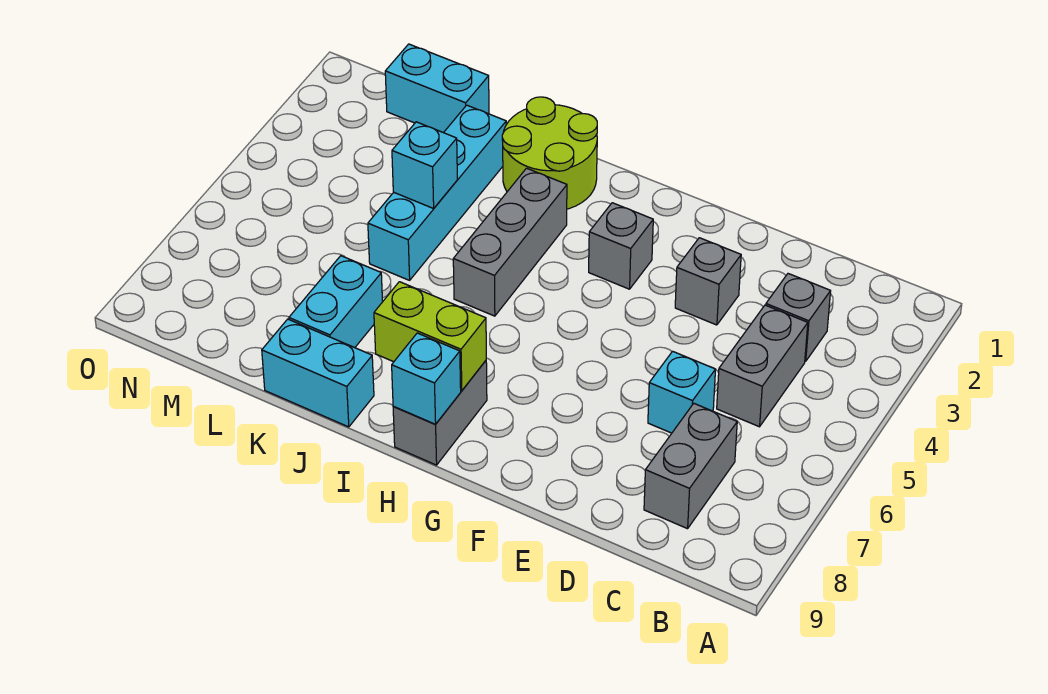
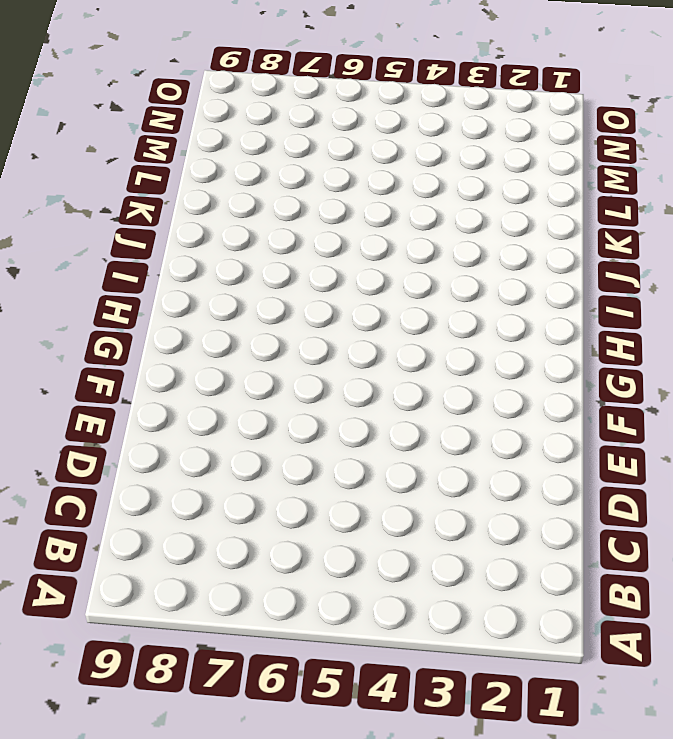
none -> grey 1x1 brick [766,274,831,361]
none -> grey 1x2 brick [717,305,808,427]
none -> grey 1x2 brick [644,404,737,529]

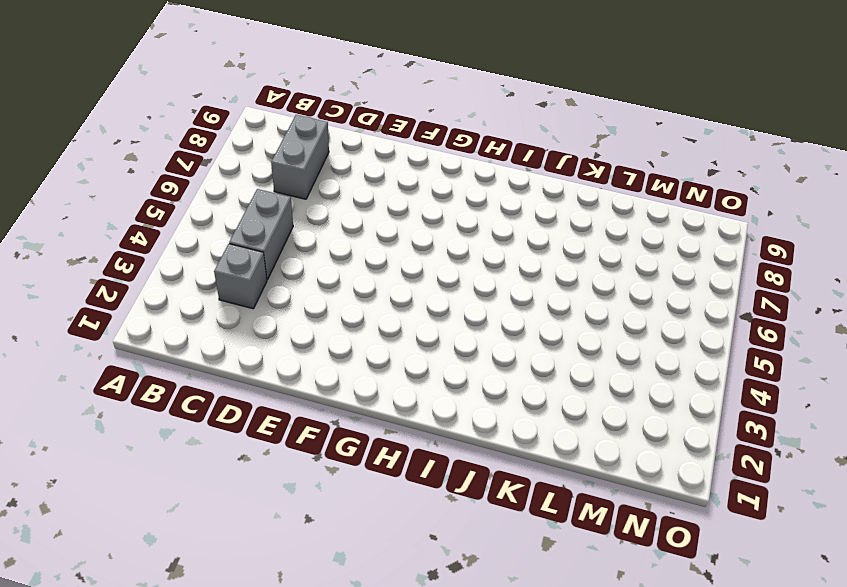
none -> cyan 1x1 brick [648,351,716,433]
none -> grey 1x1 brick [675,238,741,325]
none -> grey 1x1 brick [589,203,653,289]

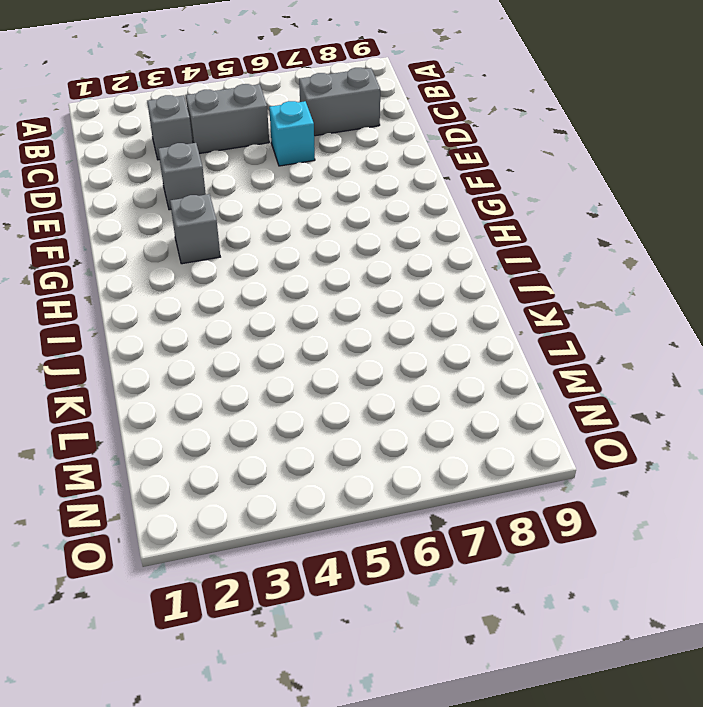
none -> grey 1x2 brick [393,361,487,465]
none -> lime 2x2 round brick [502,97,597,209]
none -> grey 1x3 brick [453,168,567,316]

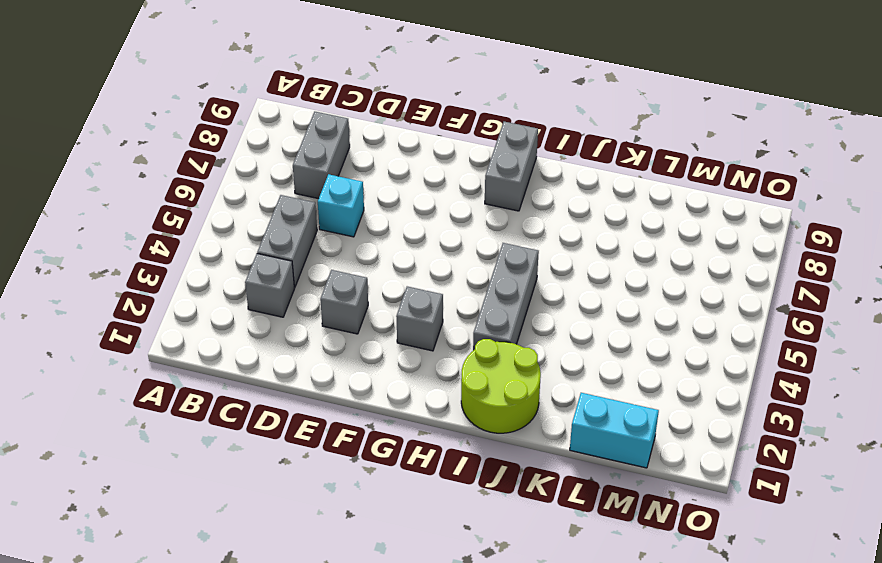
none -> cyan 1x2 brick [262,319,374,427]
none -> cyan 1x4 brick [368,105,506,280]
none -> cyan 1x2 brick [289,256,383,348]

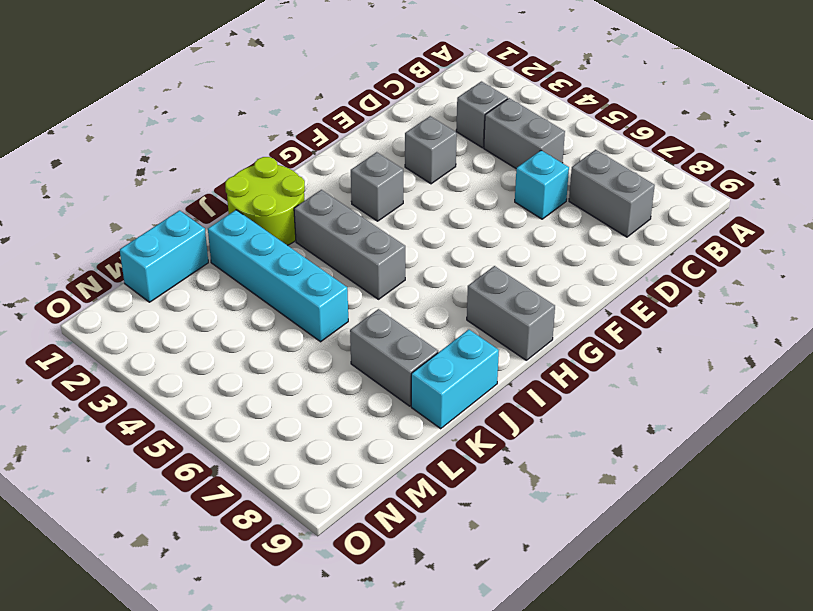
grey 1x2 brick [350,309,438,406] -> cyan 1x2 brick [289,256,383,348]
none -> lime 1x2 brick [374,282,486,391]
none -> cyan 1x1 brick [392,333,461,424]
none -> cyan 1x1 brick [392,122,457,208]

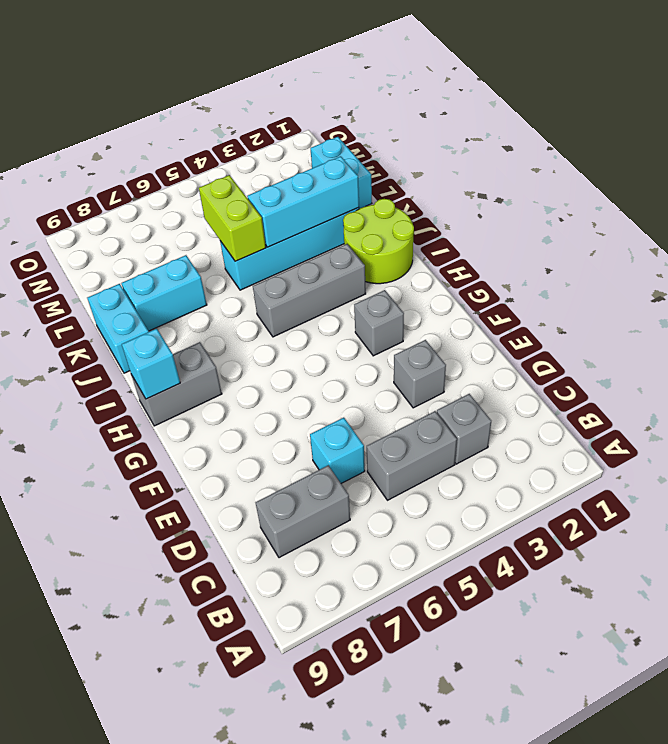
cyan 1x3 brick [247,156,359,247] -> cyan 1x1 brick [392,122,457,208]
lime 1x2 brick [199,175,266,261] -> lime 1x2 brick moved to [374,282,486,391]

